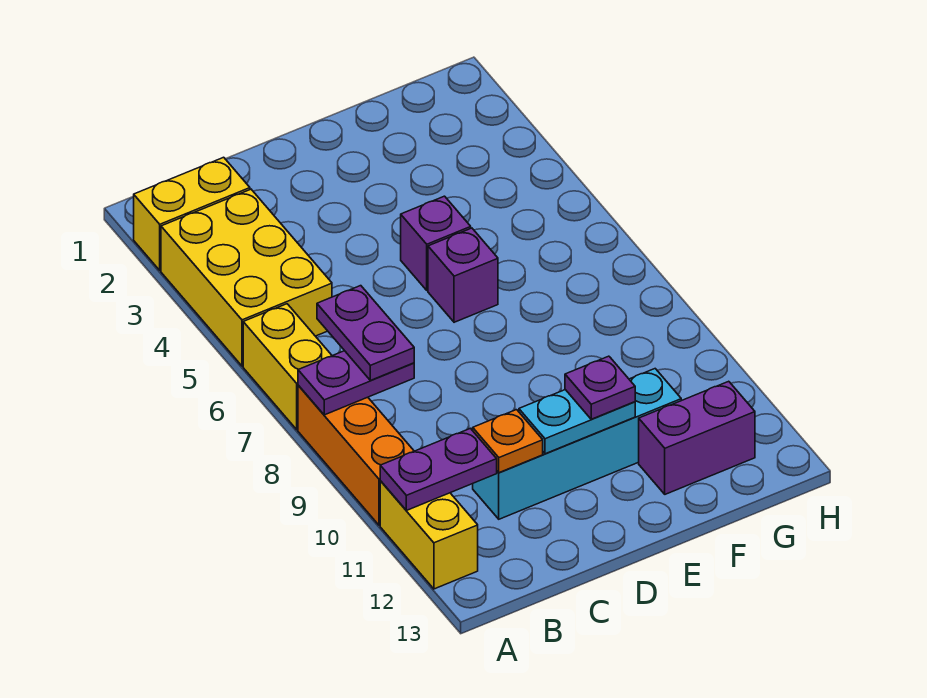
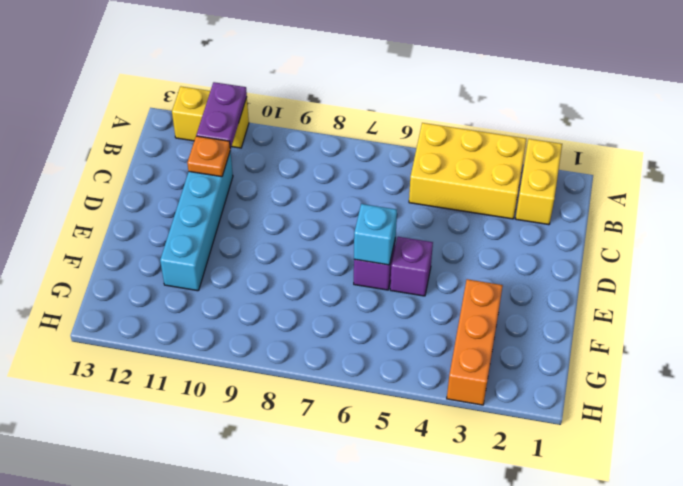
cyan 1x1 brick [354,204,397,265] -> none
orange 1x3 brick [447,279,503,405] -> orange 1x3 brick turned to [298,386,414,525]
none -> yellow 1x2 brick [243,304,332,430]
none -> purple 1x2 brick [639,381,755,494]
none -> purple 1x2 plate [298,351,414,415]

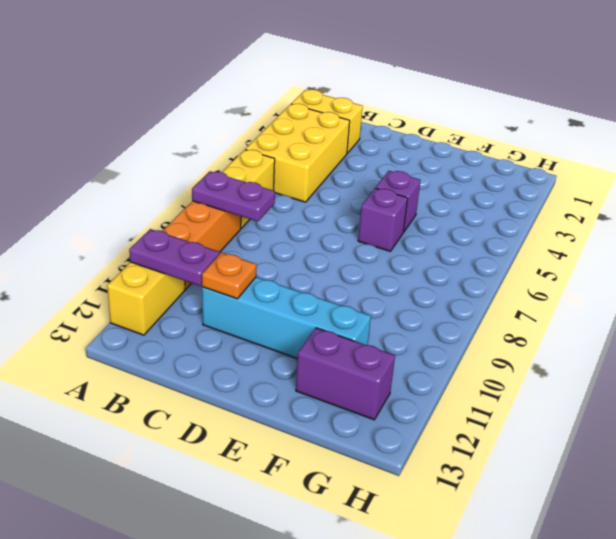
none -> cyan 1x2 plate [519,390,635,454]
none -> purple 1x2 plate [317,286,414,380]
none -> purple 1x1 plate [565,356,635,419]

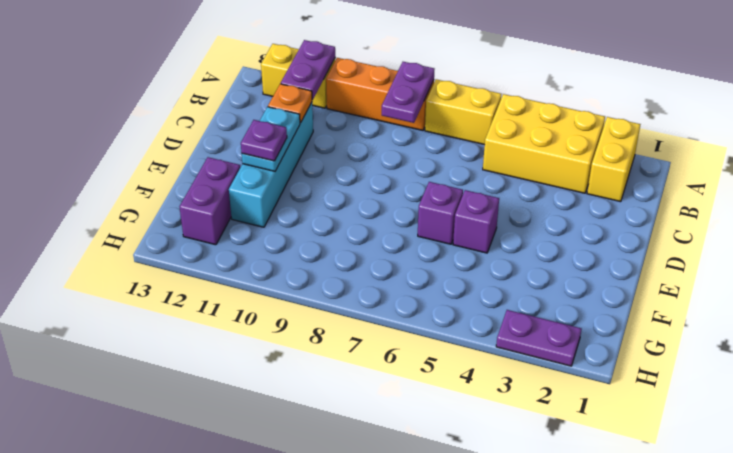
purple 1x2 plate [496,310,581,366] -> purple 1x2 plate moved to [317,286,414,380]

